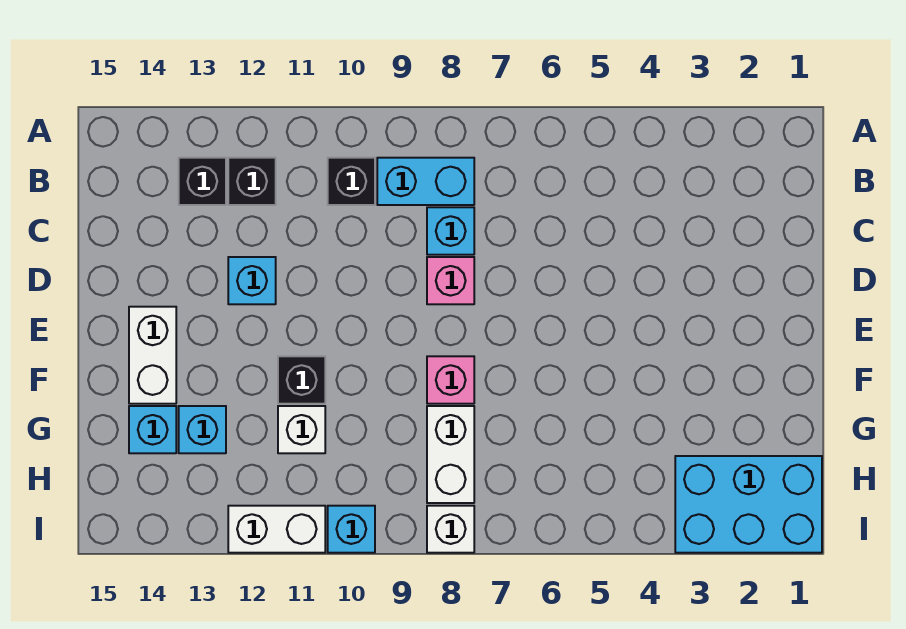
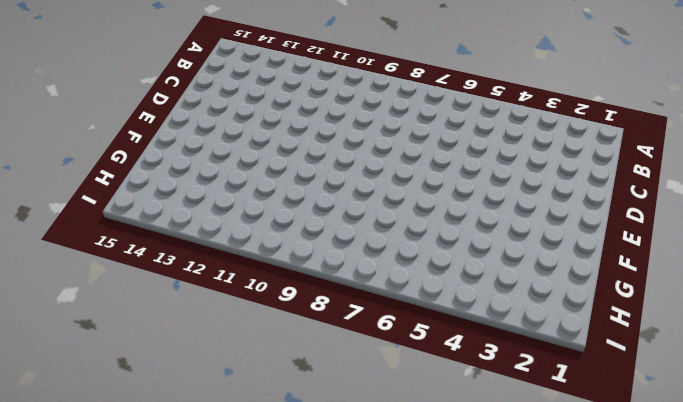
none -> cyan 1x2 brick [377,158,474,205]
none -> black 1x1 brick [328,158,375,205]
none -> black 1x1 brick [228,158,276,205]

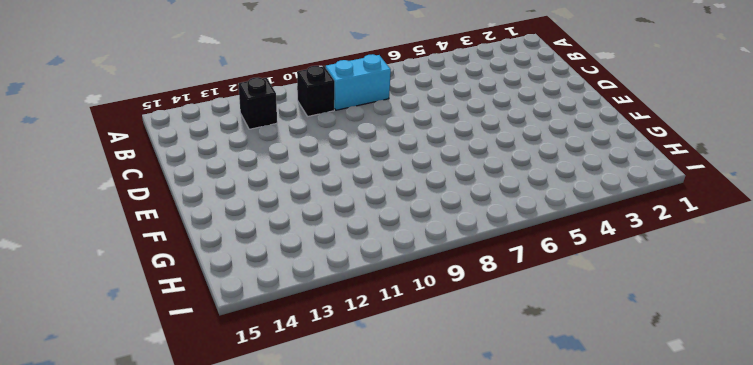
none -> black 1x1 brick [179,158,226,205]
none -> cyan 1x1 brick [427,207,474,255]
none -> pink 1x1 brick [427,257,474,304]

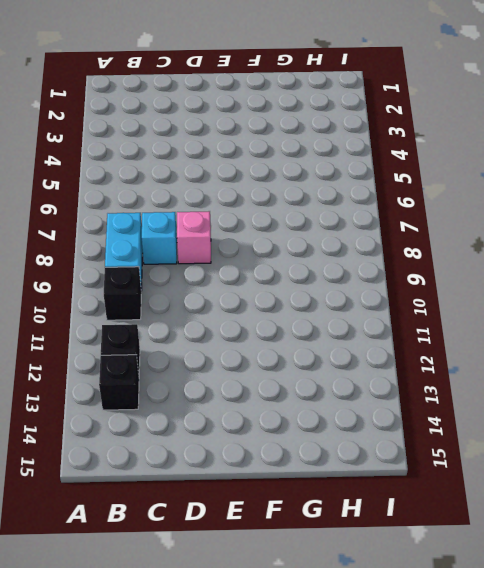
none -> cyan 1x1 brick [228,257,276,304]
none -> white 1x2 brick [129,307,176,404]
none -> pink 1x1 brick [427,356,474,404]

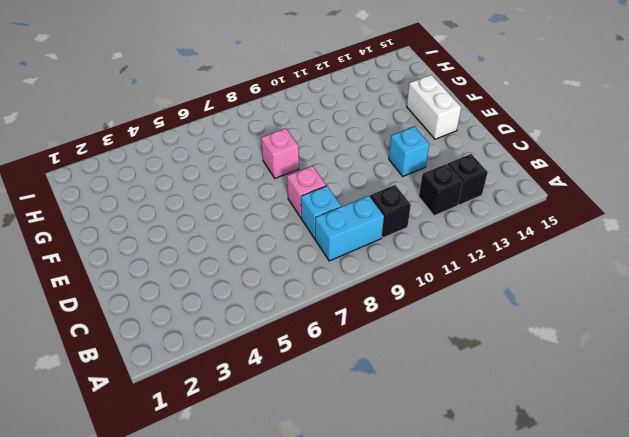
none -> black 1x1 brick [278,356,325,404]
none -> white 1x2 brick [427,406,474,503]
none -> white 1x1 brick [278,406,325,453]

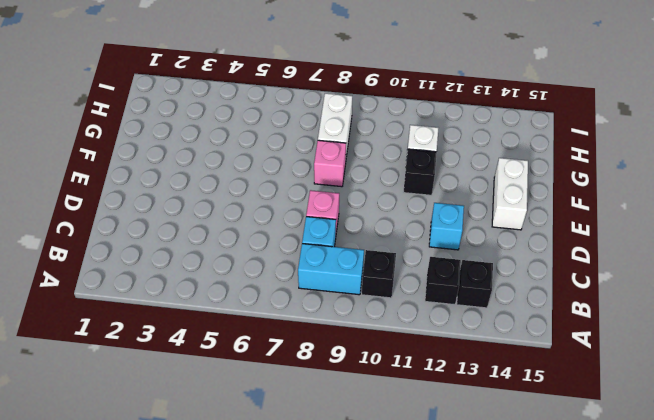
none -> cyan 1x1 brick [179,406,226,453]
none -> cyan 1x1 brick [129,406,176,453]
none -> cyan 2x3 brick [675,456,822,553]

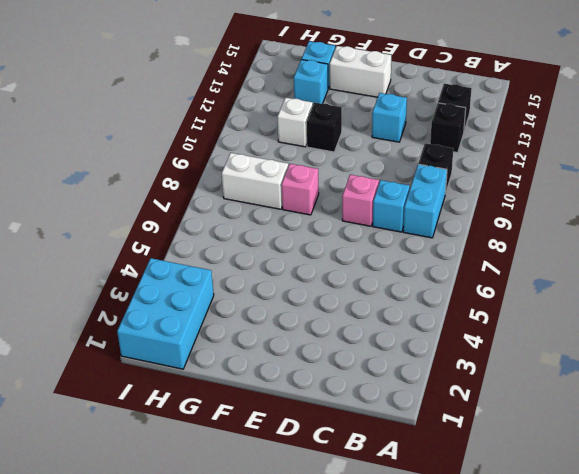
none -> white 1x1 brick [427,506,474,553]
none -> cyan 1x1 brick [328,506,375,553]
none -> white 1x2 brick [228,506,325,553]

